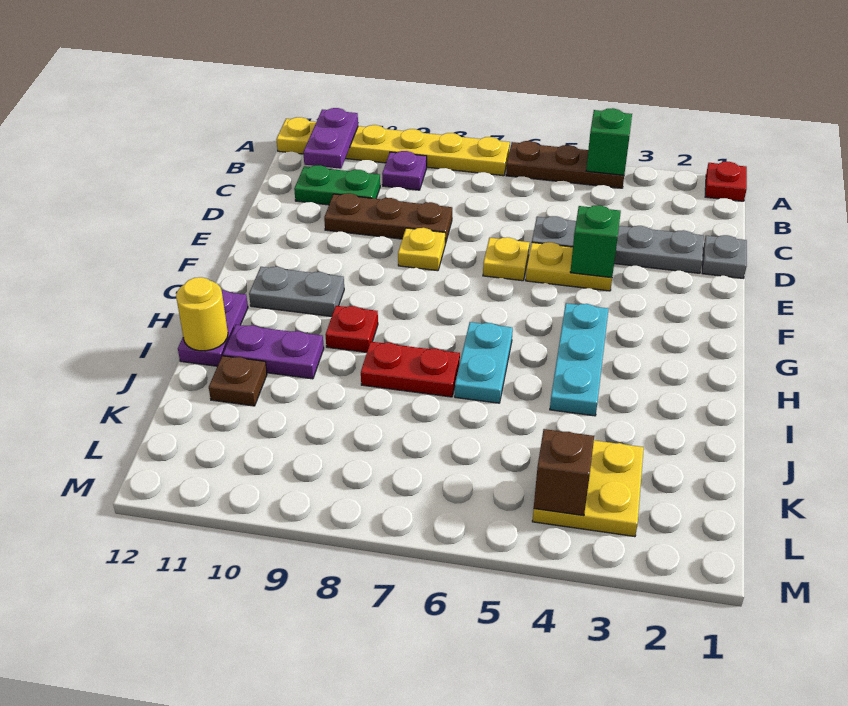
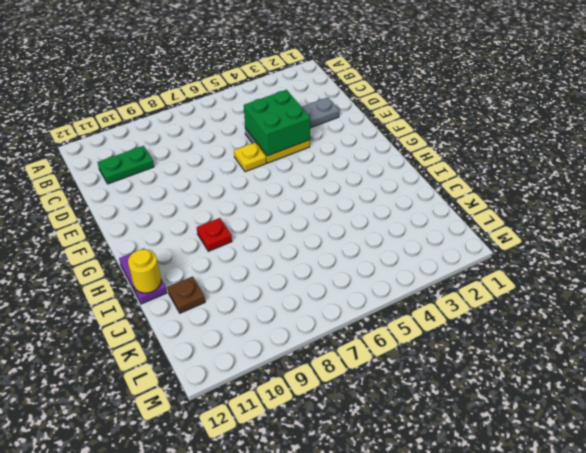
green 2x2 brick [244,90,310,156] -> green 1x1 brick [570,205,621,278]
none -> red 1x1 plate [705,162,747,201]
none -> brown 1x3 plate [506,141,624,188]
none -> yellow 1x6 plate [276,117,510,176]

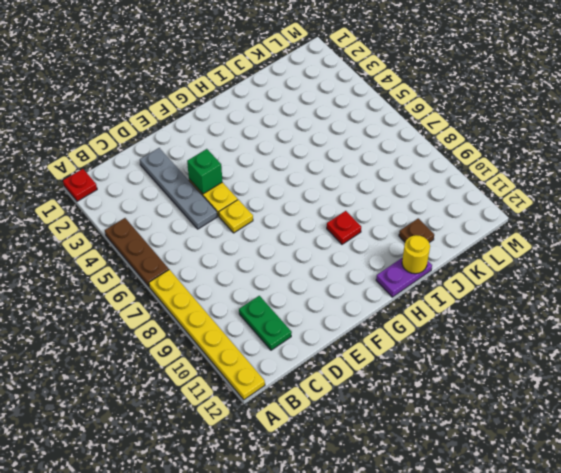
none -> purple 1x1 plate [382,151,427,190]
none -> grey 1x1 plate [702,235,747,278]
none -> brown 1x3 plate [324,193,452,244]

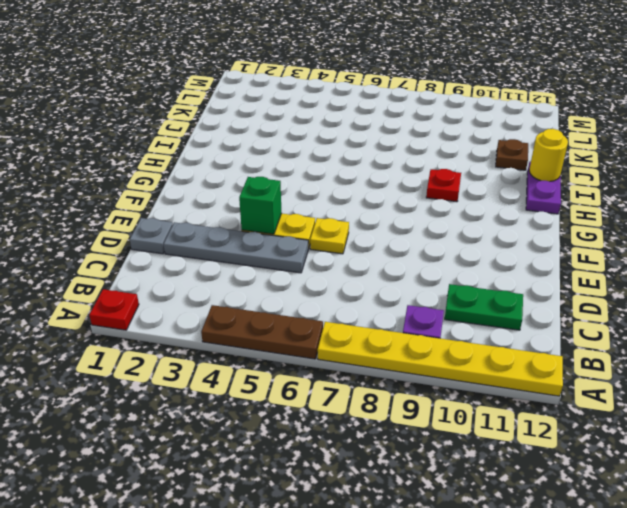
none -> brown 1x3 plate [324,193,452,244]
none -> yellow 1x1 plate [398,228,445,271]
none -> cyan 1x3 plate [550,303,608,416]

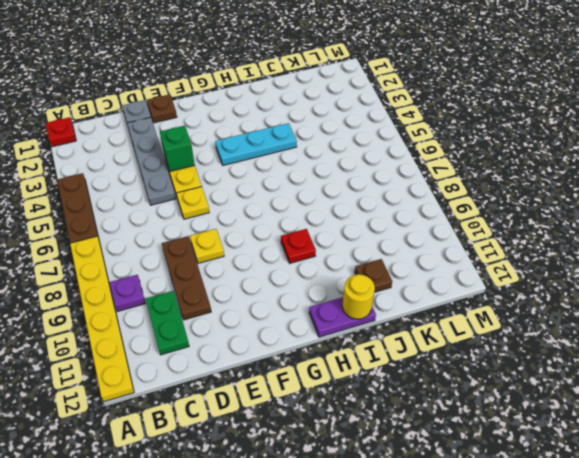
brown 1x1 plate [147,94,177,123] -> none
none -> grey 1x2 plate [249,267,344,316]
none -> cyan 1x2 plate [455,322,513,403]
none -> red 1x2 plate [361,342,460,397]

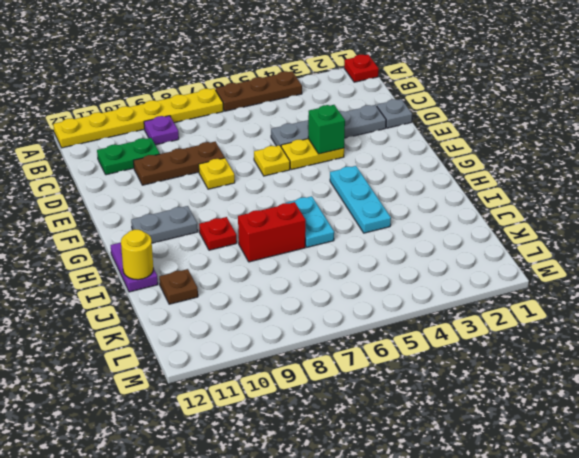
red 1x2 brick [238,202,306,262] -> red 1x2 plate [361,342,460,397]
none -> purple 1x2 plate [223,325,324,379]
none -> yellow 2x2 plate [532,440,644,537]
none -> green 1x1 brick [586,108,632,175]

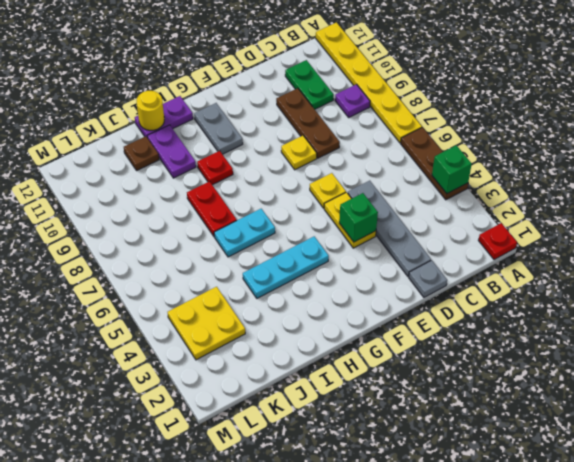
none -> purple 1x2 plate [303,108,358,169]
none -> brown 1x1 brick [534,429,594,516]

